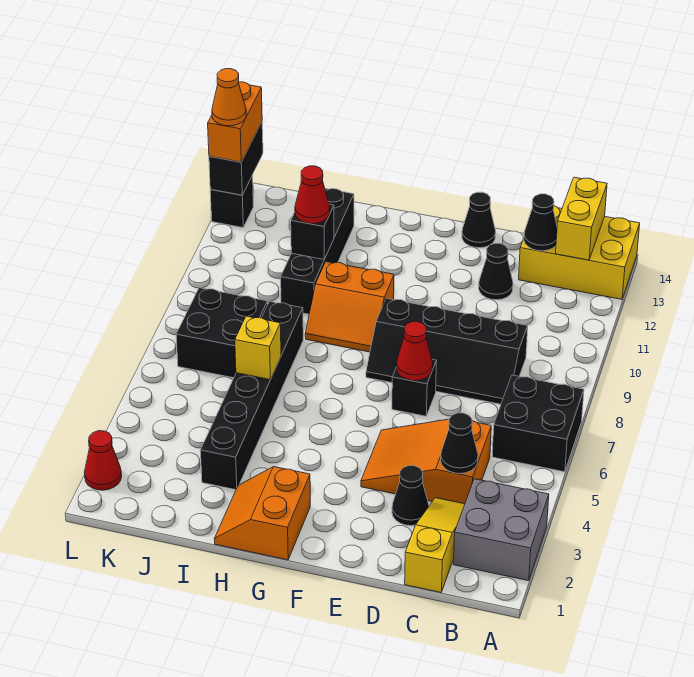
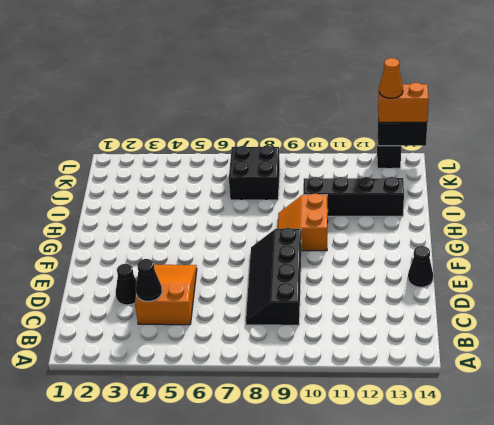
none -> grey 2x2 brick [453,479,549,581]
none -> black 2x2 brick [492,375,584,472]
none -> yellow 2x3 brick [519,206,640,299]

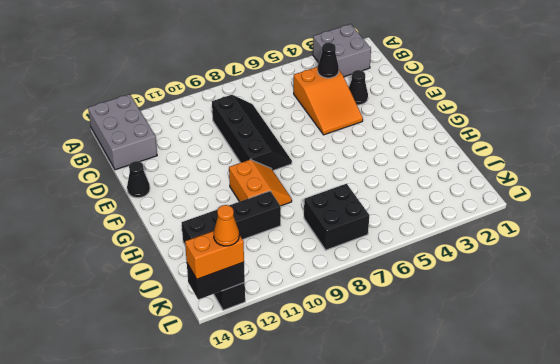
grey 2x3 brick [88,94,157,170] -> yellow 2x3 brick [519,206,640,299]
none -> black 2x2 brick [492,375,584,472]
none -> yellow 1x3 slope [405,498,465,592]
none -> black 1x1 cone [479,243,513,300]

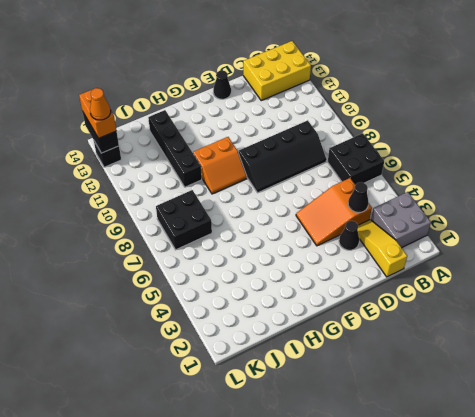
none -> black 1x1 cone [479,243,513,300]
none -> black 1x1 brick [392,359,437,416]
none -> orange 2x2 slope [214,467,310,560]

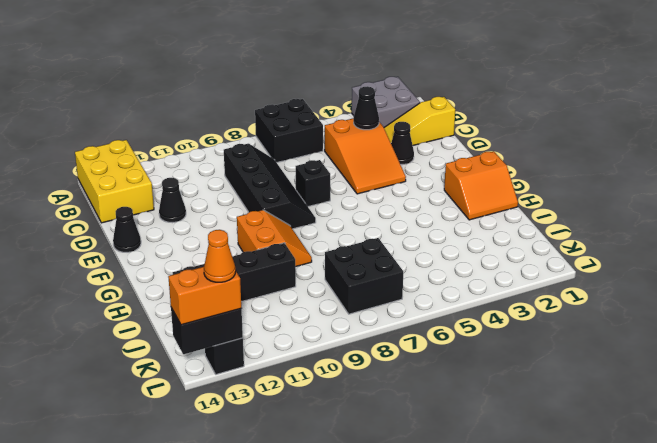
none -> black 1x6 brick [200,301,303,490]
none -> red 1x1 cone [84,431,122,490]
none -> yellow 1x2 brick [556,177,607,260]

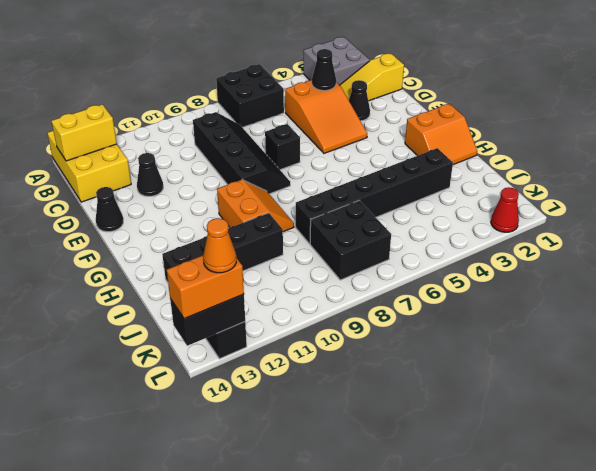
none -> black 1x1 cone [524,194,557,251]
none -> red 1x1 cone [397,322,433,381]
none -> yellow 1x1 brick [235,316,281,379]

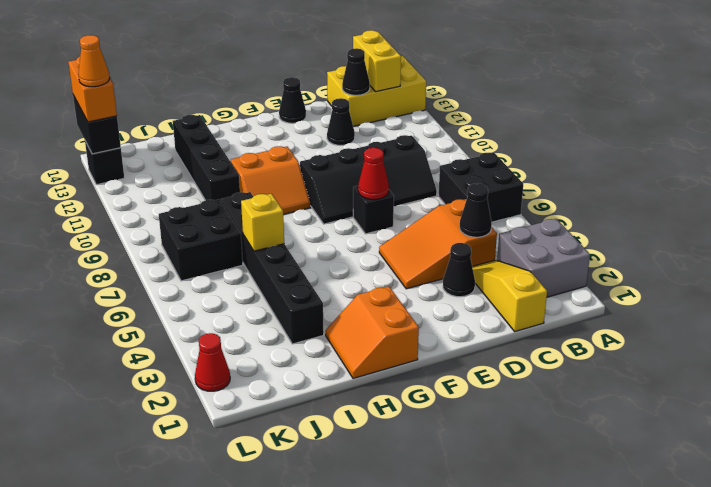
none -> black 1x1 brick [291,204,334,259]
none -> red 1x1 cone [295,166,330,224]

